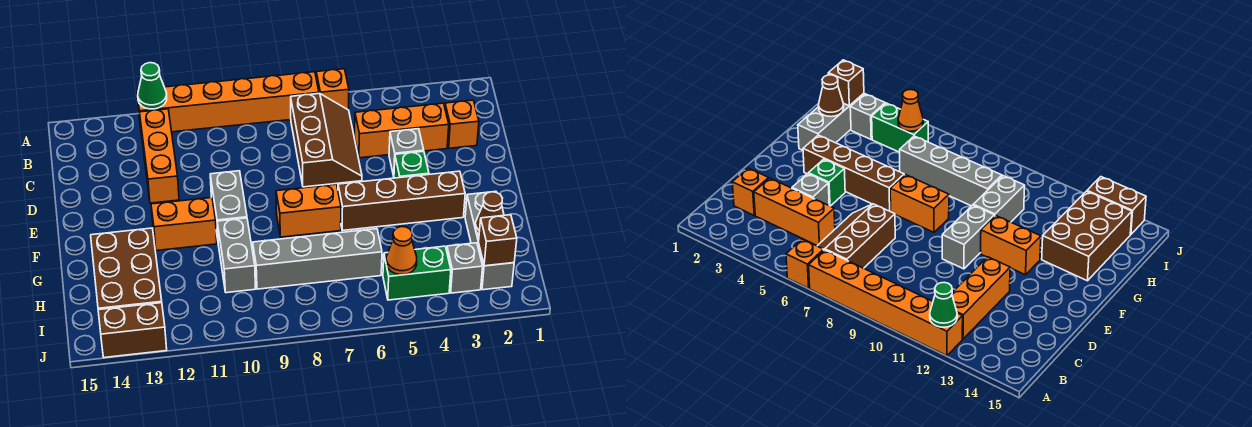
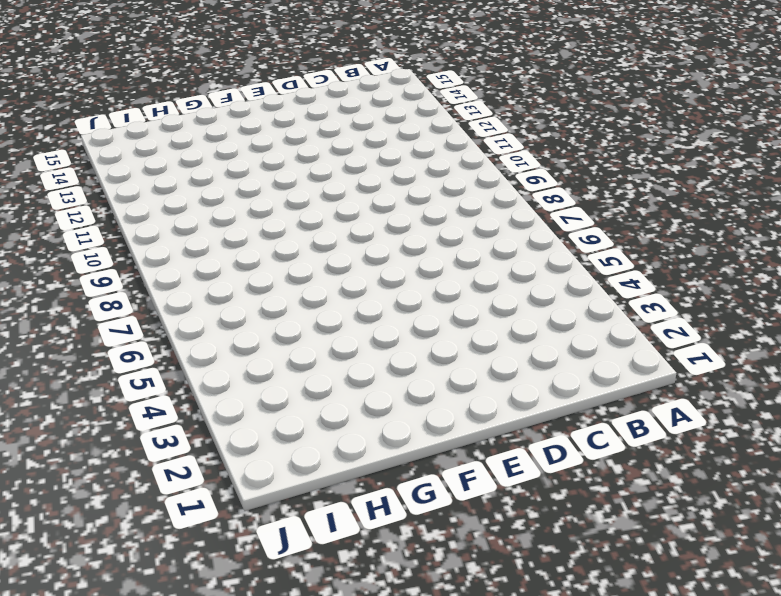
none -> orange 1x1 brick [316,69,349,110]
none -> orange 1x6 brick [137,72,319,132]
none -> brown 2x3 slope [291,93,362,187]

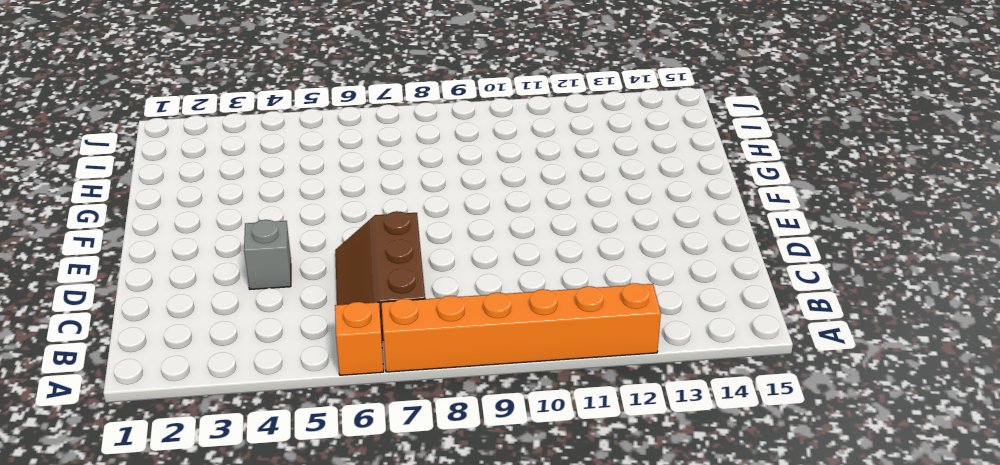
none -> orange 1x3 brick [140,109,179,203]
none -> orange 1x1 brick [445,100,479,148]
none -> orange 1x3 brick [355,103,449,158]

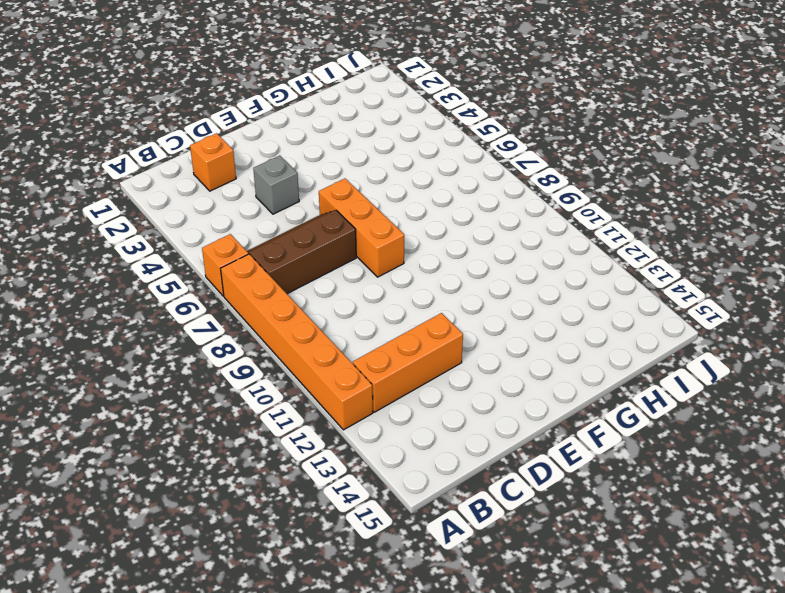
orange 1x3 brick [319,179,404,277] -> orange 1x3 brick moved to [355,103,449,158]
none -> green 1x1 brick [394,151,429,178]
none -> grey 1x2 brick [210,171,247,239]
none -> brown 1x4 brick [338,171,465,231]

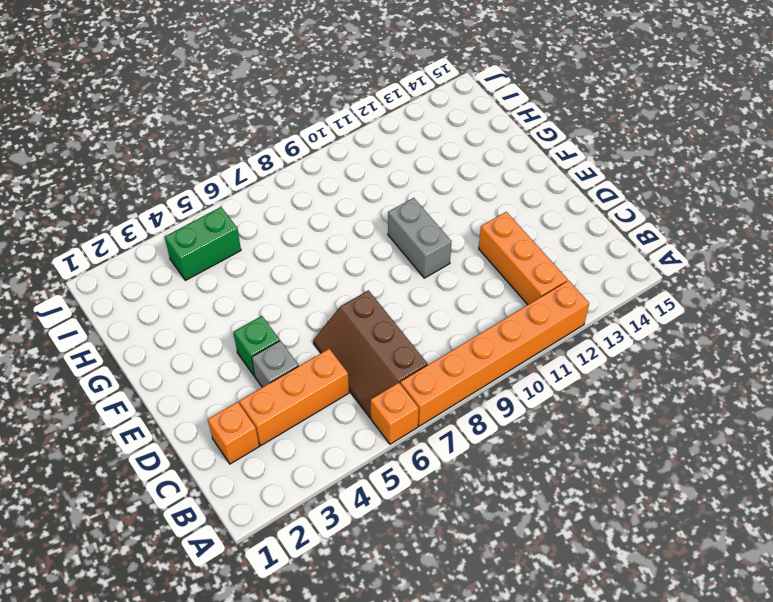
none -> brown 1x4 brick [338,171,465,231]
none -> orange 1x2 brick [276,184,341,237]
none -> orange 1x2 brick [151,198,217,251]

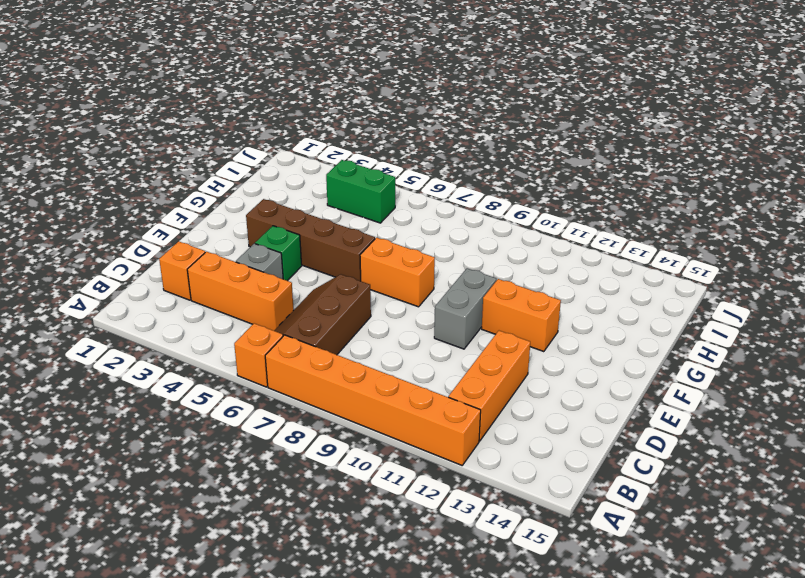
none -> grey 1x3 brick [465,191,514,290]
none -> grey 1x2 brick [217,218,256,293]
none -> brown 2x3 brick [91,228,162,310]

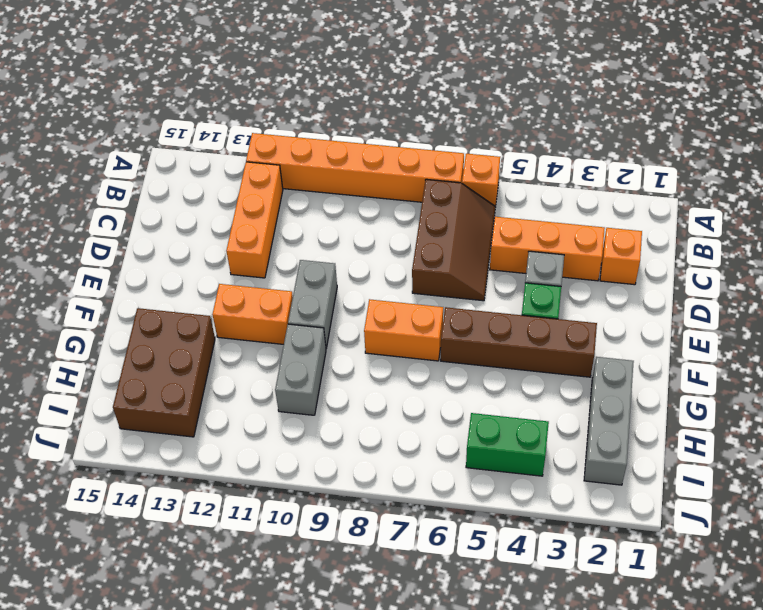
none -> grey 1x4 brick [253,229,382,289]
none -> grey 1x1 brick [447,243,483,293]
none -> brown 1x2 brick [98,303,167,358]

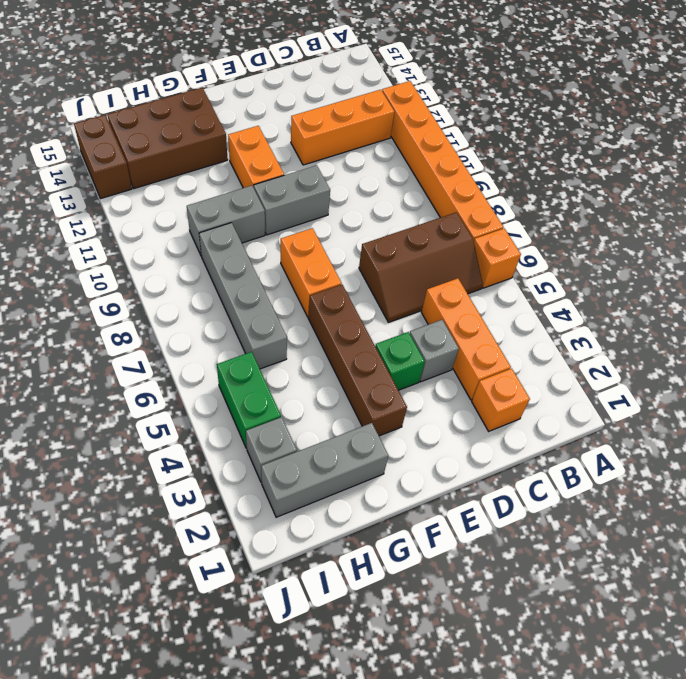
none -> green 1x1 cone [137,63,167,109]
none -> brown 1x1 cone [475,192,504,235]
none -> brown 1x1 brick [479,215,517,266]

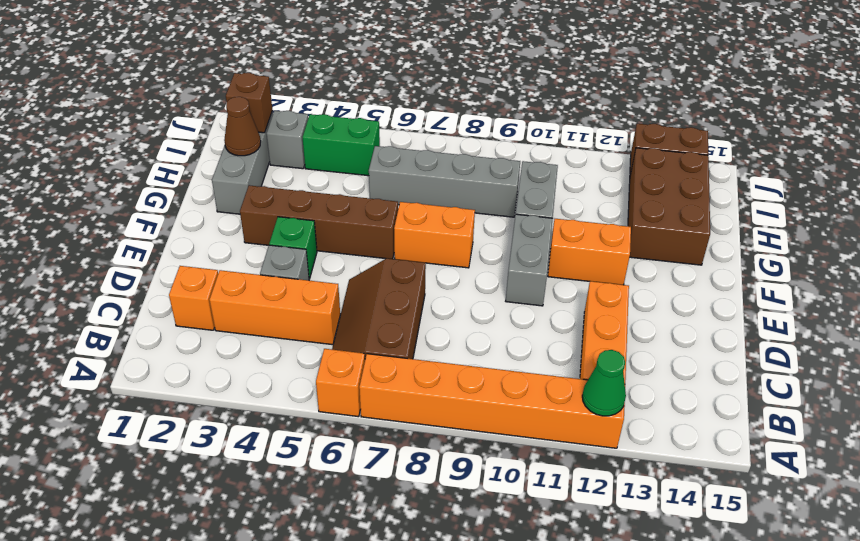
none -> orange 1x1 cone [386,227,417,275]

